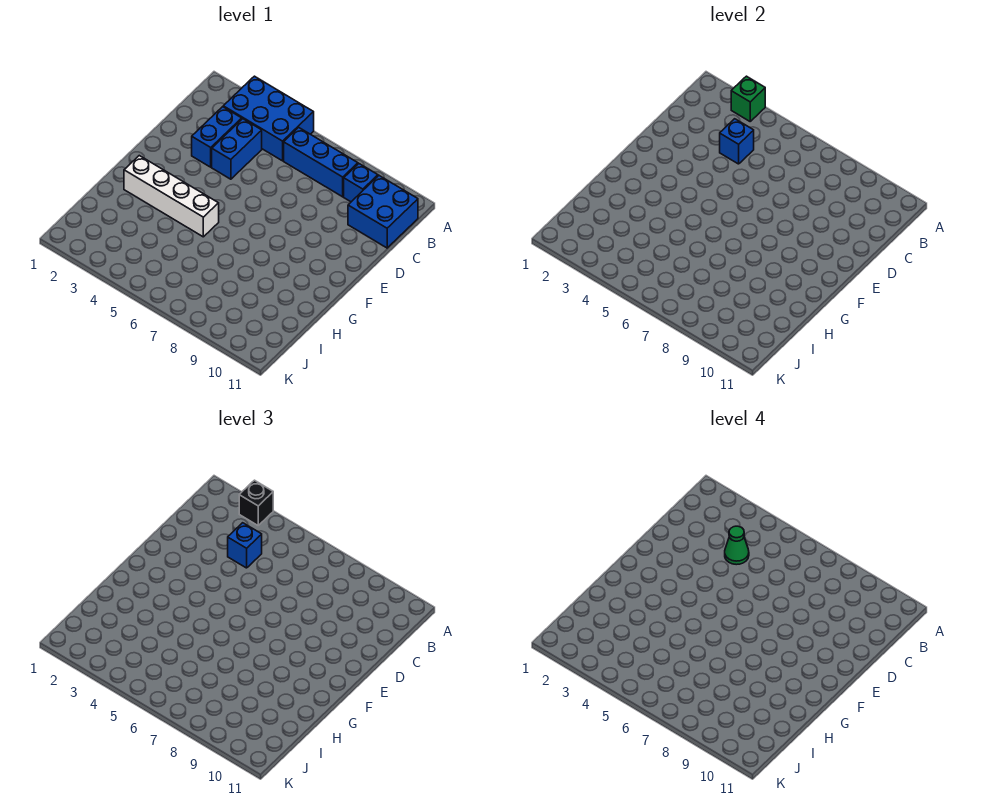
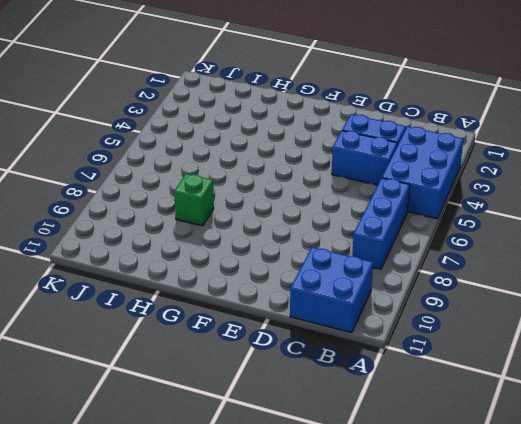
green 1x1 brick [174,174,214,226] -> green 1x1 brick moved to [731,76,765,121]
none -> blue 1x1 brick [344,164,378,202]
none -> white 1x4 brick [124,156,219,237]
none -> blue 1x1 brick [720,119,754,164]

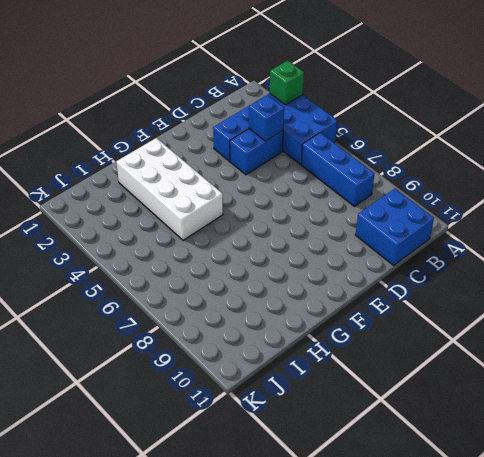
white 2x4 brick [116,138,223,240] -> white 1x4 brick [124,156,219,237]
none -> blue 1x1 brick [344,164,378,202]
none -> black 1x1 brick [239,480,273,525]
none -> blue 1x1 brick [228,523,262,568]

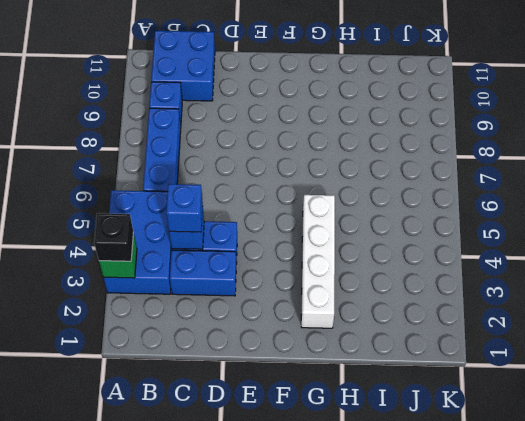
none -> green 1x1 cone [725,526,749,565]

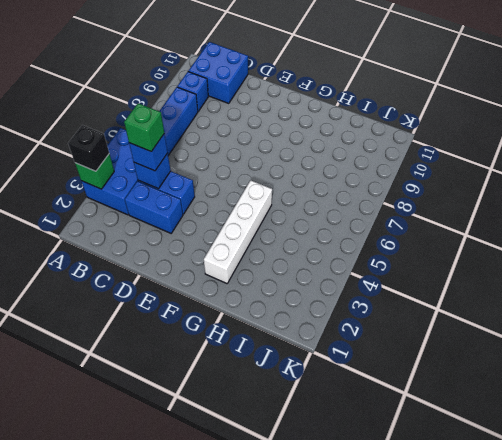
green 1x1 brick [124,103,164,152] -> green 1x1 cone [725,526,749,565]

